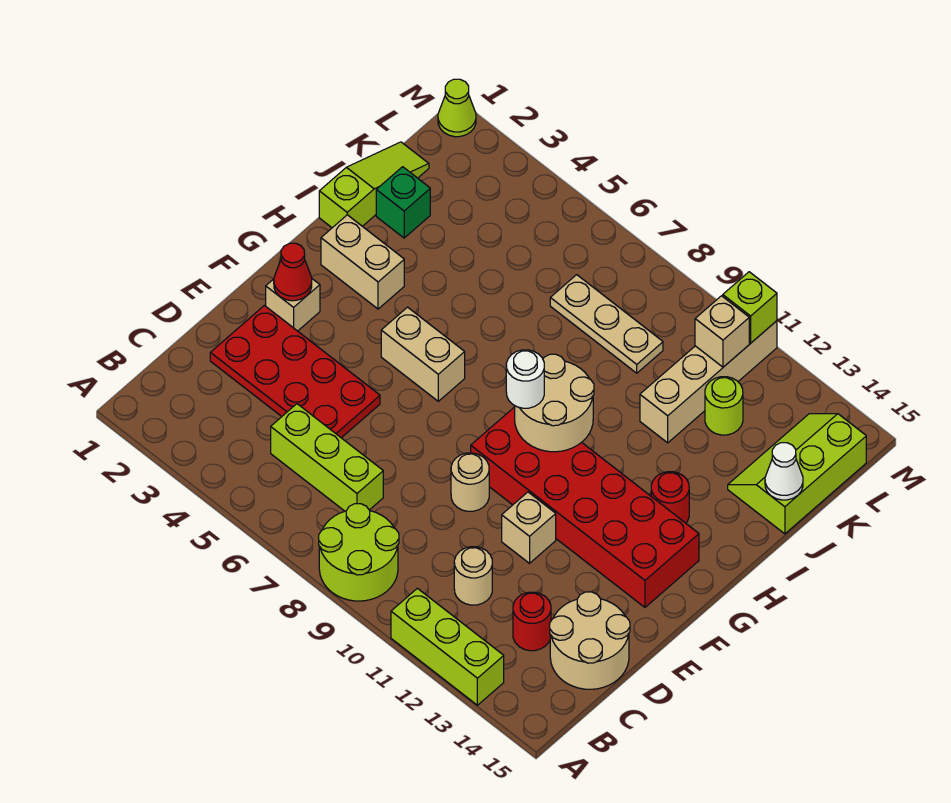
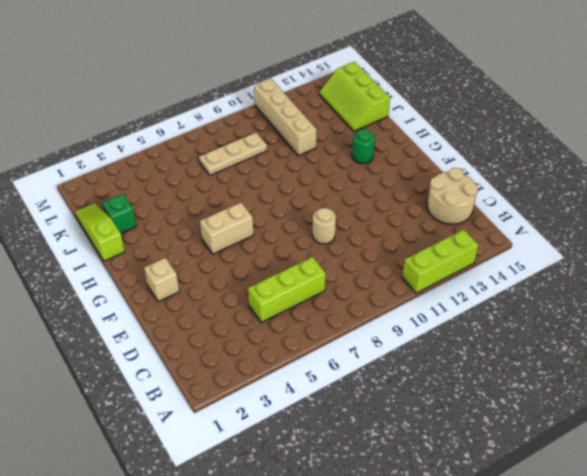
green 1x1 round brick [352,129,375,164] -> red 1x1 round brick [651,472,689,523]
none -> lime 2x2 round brick [319,504,399,601]
none -> tan 1x1 round brick [454,547,492,605]
none -> red 1x1 round brick [513,592,551,651]

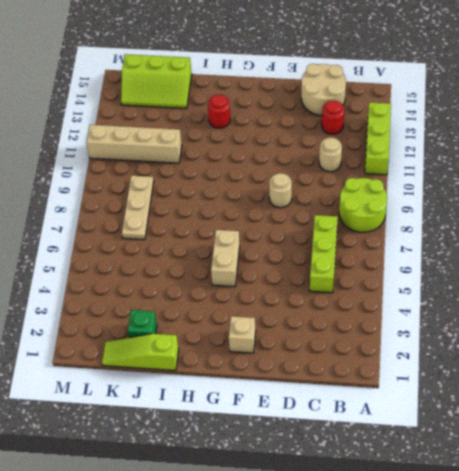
none -> red 2x4 plate [210,306,380,438]
none -> tan 1x1 brick [502,492,556,563]
none -> red 2x6 brick [471,407,699,607]

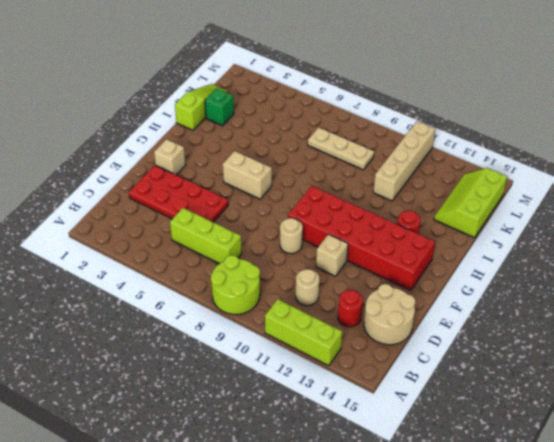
none -> tan 1x2 brick [321,215,404,309]
none -> lime 1x1 round brick [705,377,743,435]
none -> lime 1x1 cone [438,79,476,137]

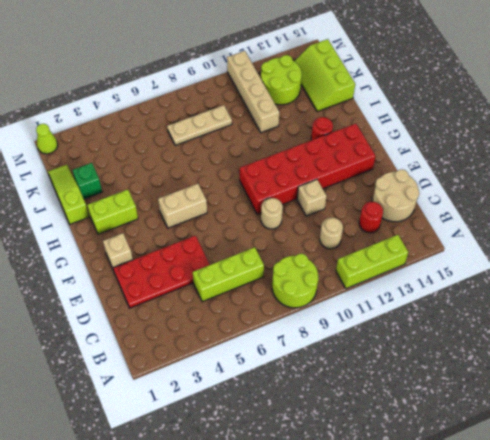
lime 1x2 brick [87,190,138,234] -> tan 1x2 brick [321,215,404,309]
lime 2x2 round brick [261,55,302,105] -> lime 1x1 round brick [705,377,743,435]
none -> red 1x1 cone [274,243,312,301]
none -> tan 2x2 round brick [515,354,594,452]
none -> white 1x1 cone [765,443,803,500]

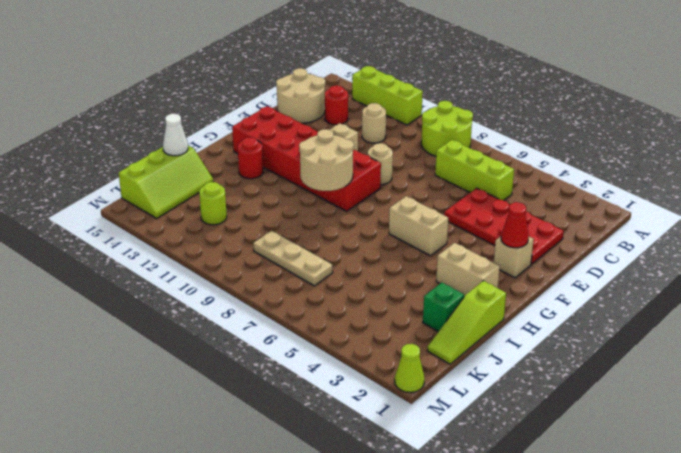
none -> tan 1x4 brick [640,321,777,443]
none -> tan 1x1 brick [695,296,749,367]
none -> lime 1x1 brick [723,272,777,343]

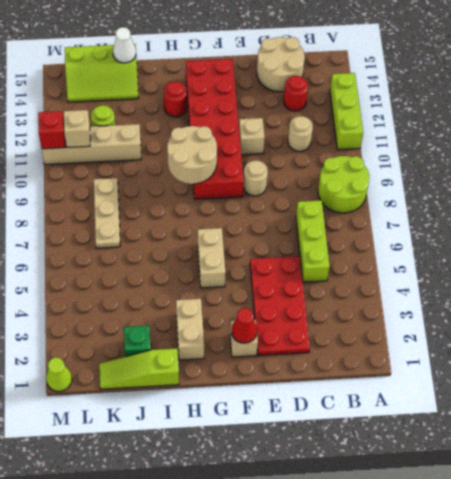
red 1x1 brick [38,111,65,149] -> lime 1x1 brick [723,272,777,343]
none -> white 1x1 round brick [506,350,544,408]

